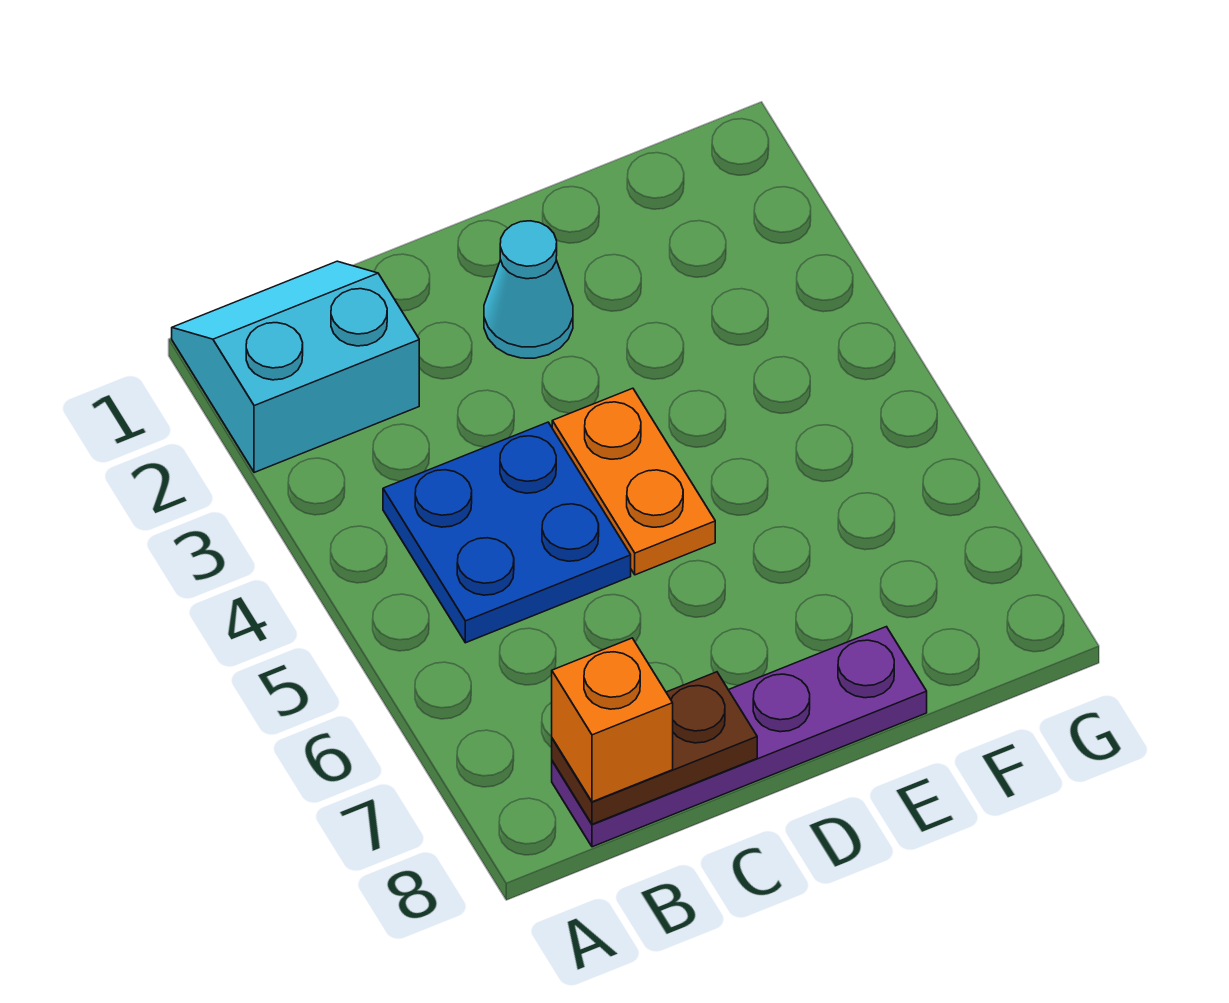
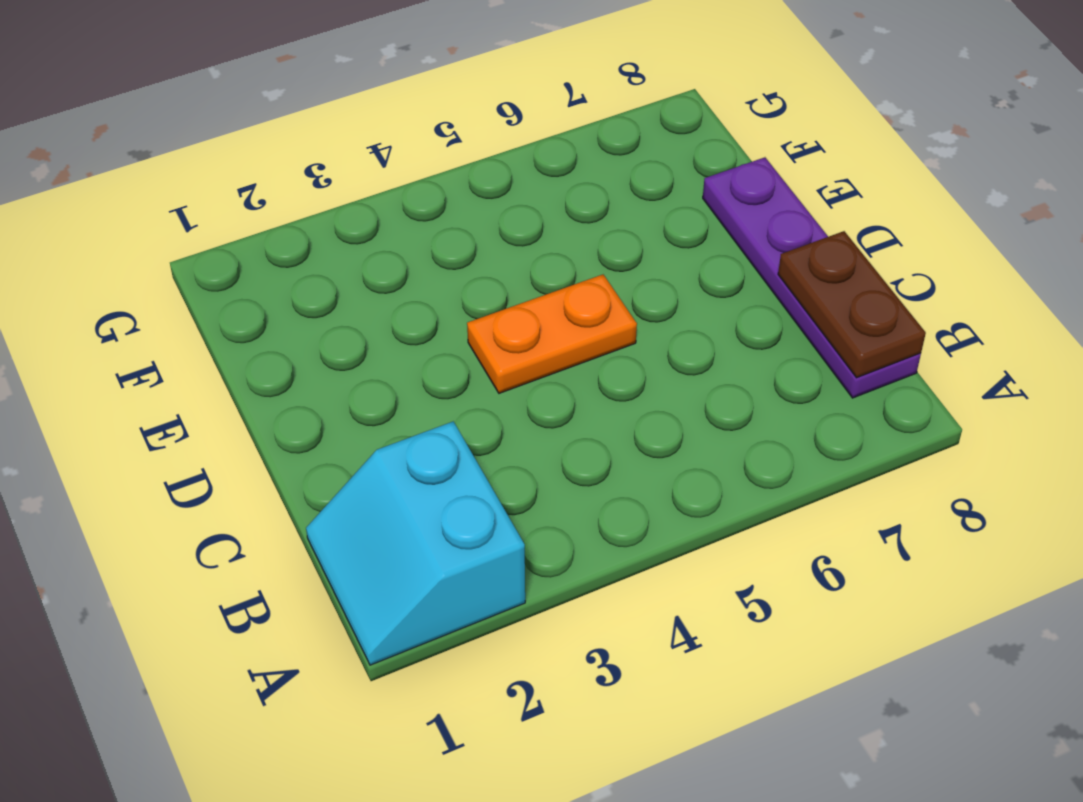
none -> blue 2x2 plate [383,422,631,643]
none -> cyan 1x1 cone [484,221,573,358]

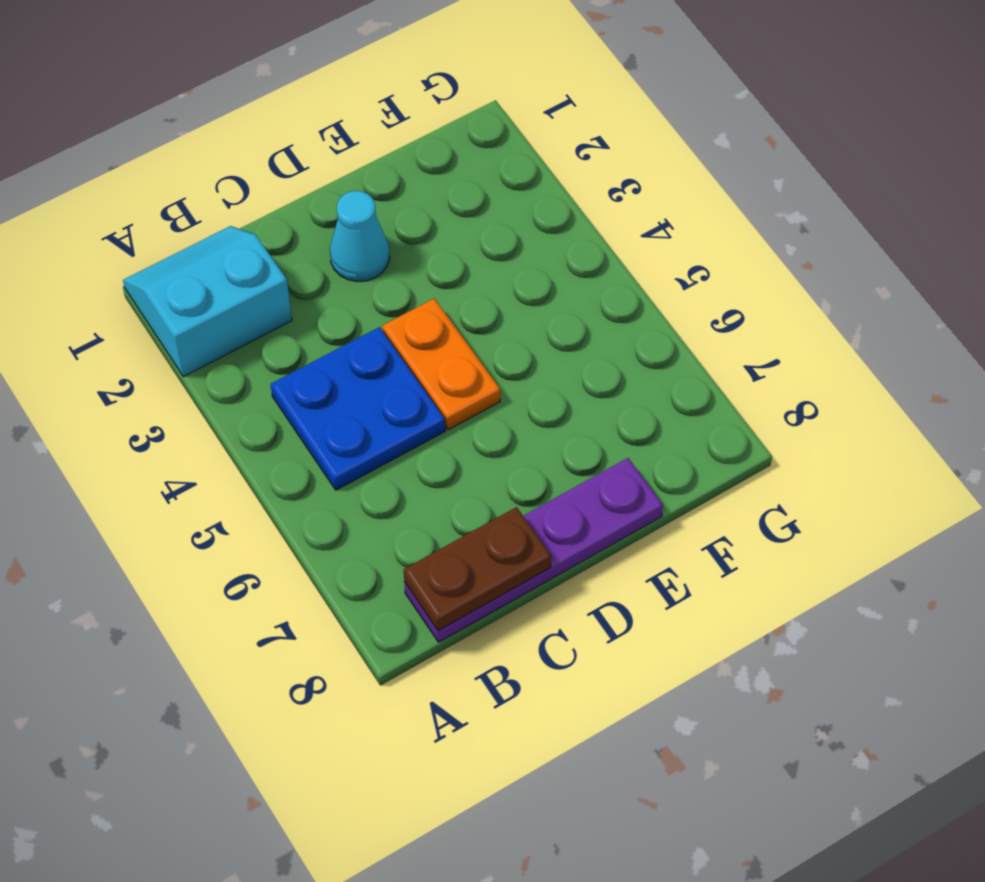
none -> orange 1x1 brick [552,638,673,802]

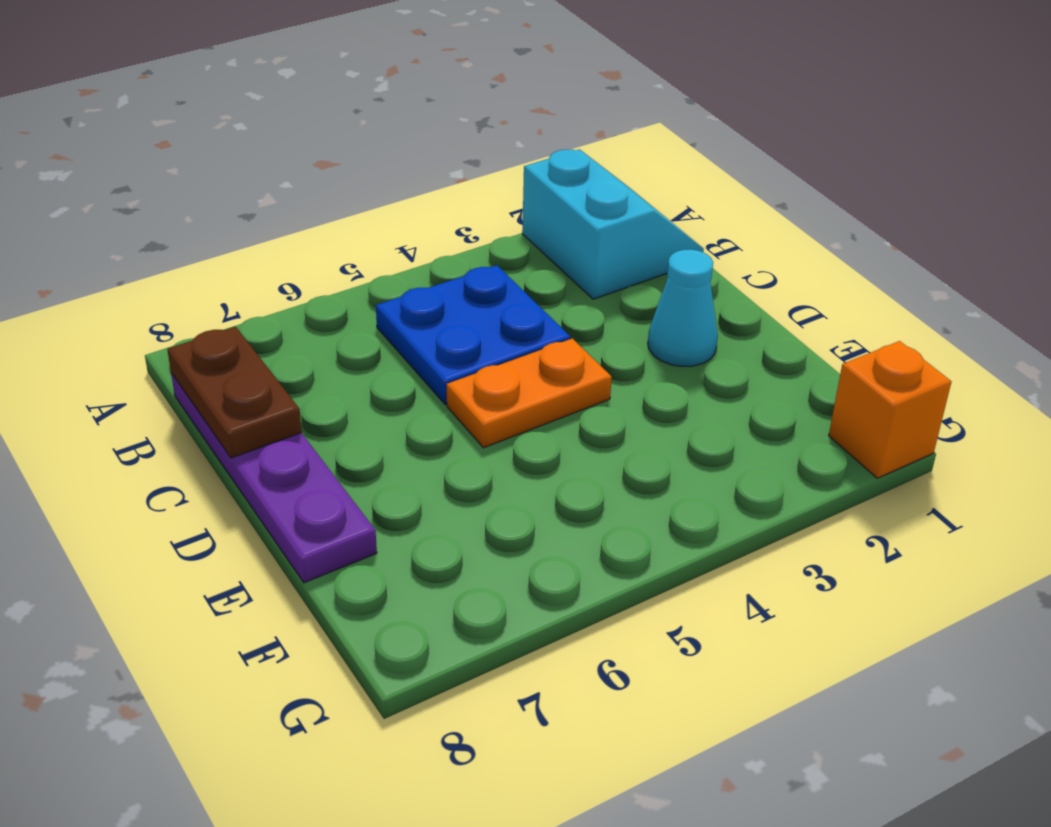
orange 1x1 brick [829,341,951,478] -> orange 1x1 brick moved to [552,638,673,802]

